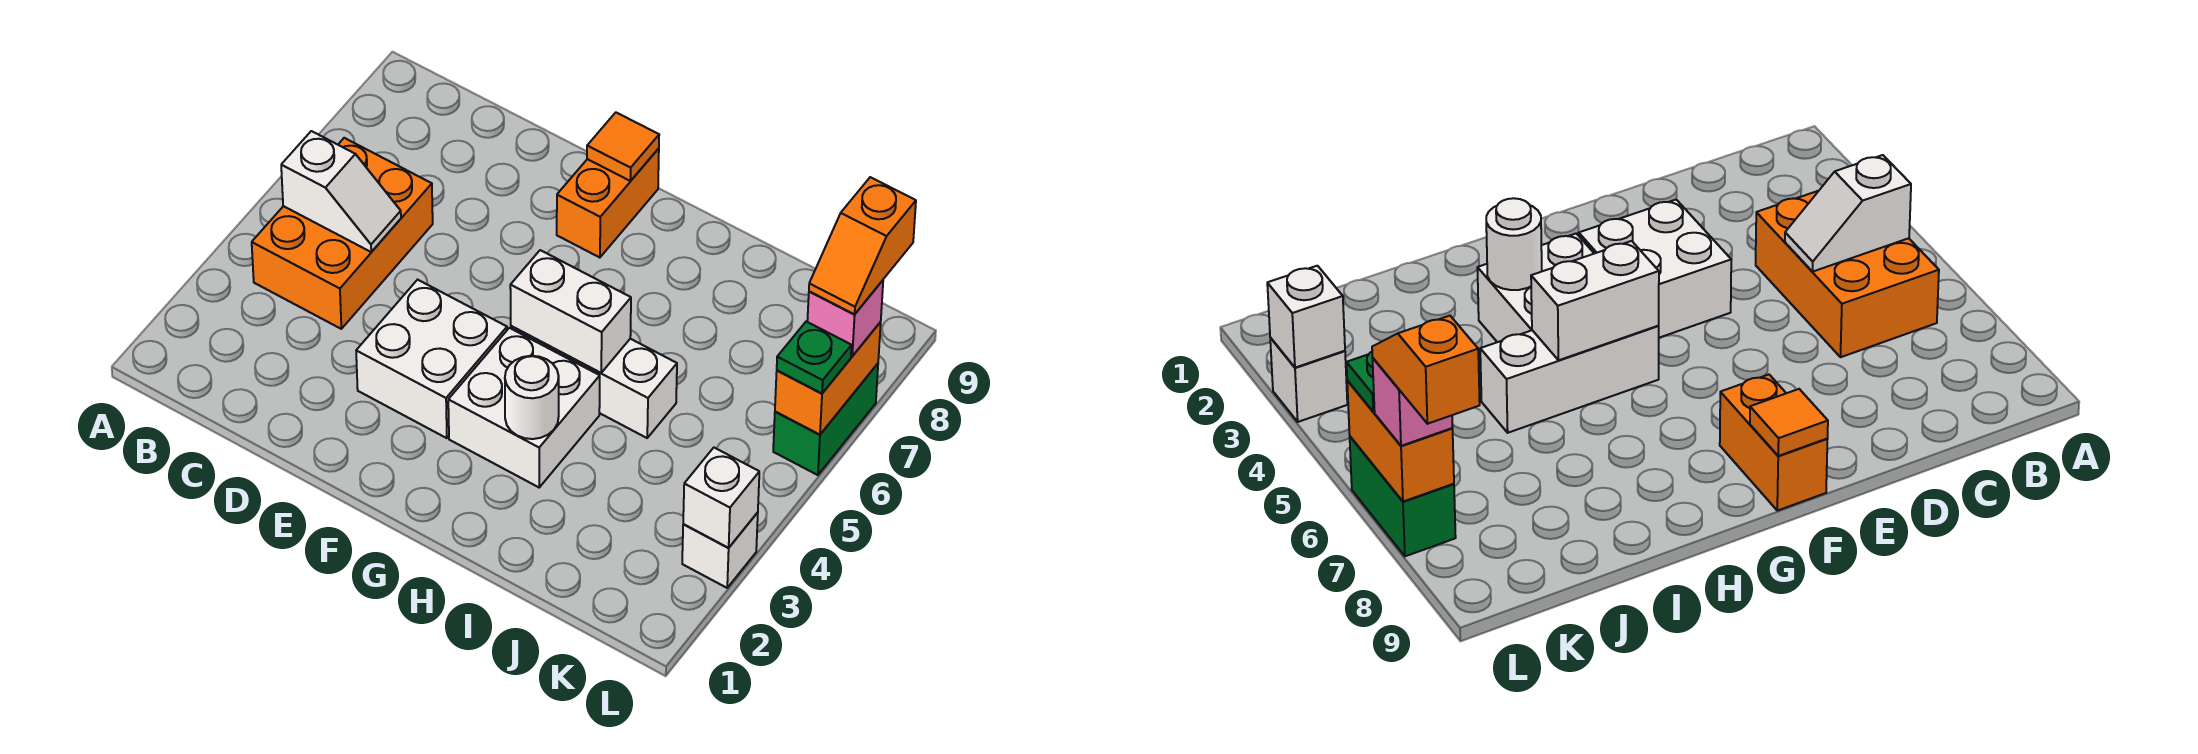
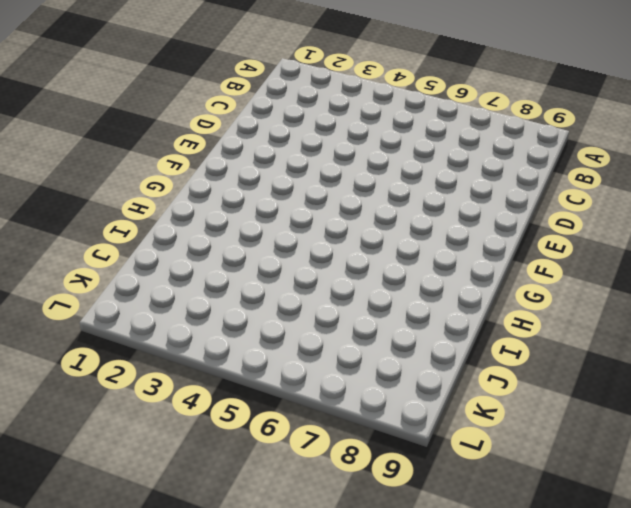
none -> orange 2x3 brick [252,138,433,329]
none -> white 2x2 brick [356,280,507,438]
none -> orange 1x2 brick [557,148,659,258]

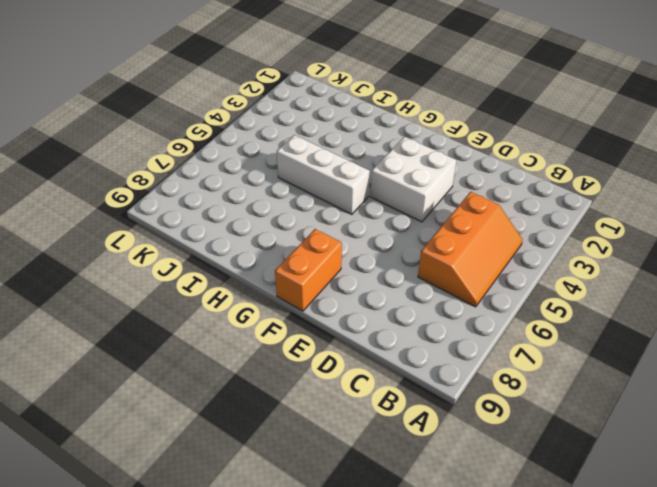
orange 2x3 slope [418,192,523,307] -> orange 2x3 brick [252,138,433,329]
none -> white 2x2 brick [448,328,600,487]
none -> white 1x1 brick [682,512,758,588]
none -> green 1x2 brick [773,364,878,475]

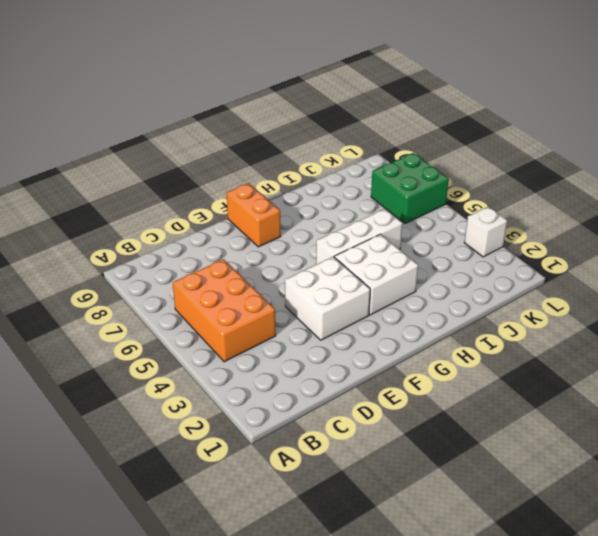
green 2x2 brick [371,153,449,224] -> green 1x2 brick [773,364,878,475]
none -> white 1x2 slope [281,131,401,252]
none -> orange 1x1 tile [587,113,659,181]
none -> white 1x2 brick [510,250,631,373]

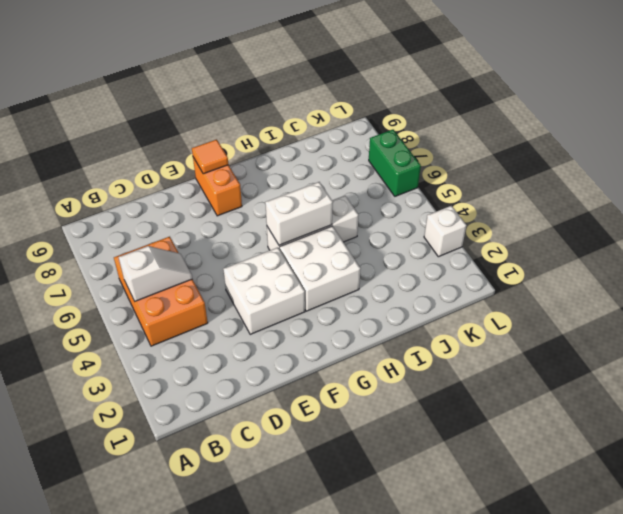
none -> white 1x1 round brick [505,356,559,439]
none -> white 1x1 brick [683,448,759,548]
none -> orange 1x2 brick [775,322,881,435]

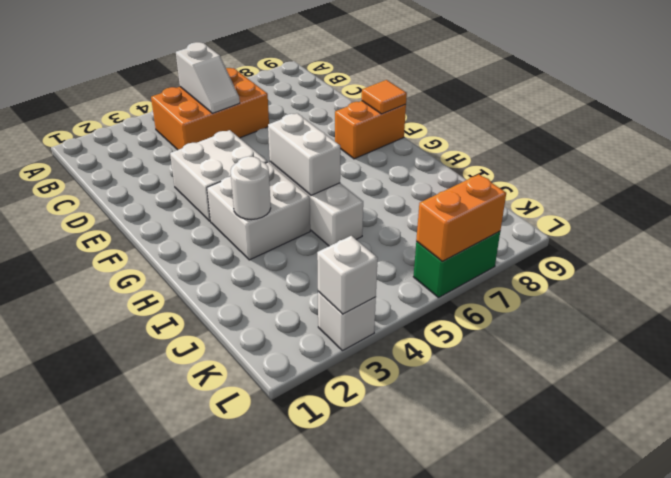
none -> green 1x1 plate [777,322,852,393]
none -> pink 1x1 brick [807,280,883,356]
none -> orange 1x2 slope [809,177,916,315]

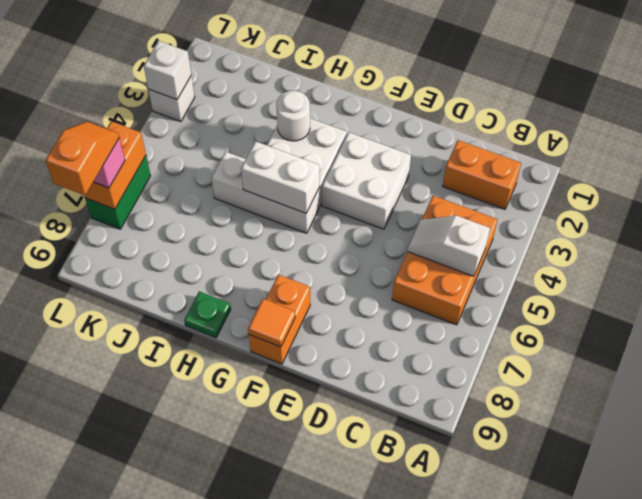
orange 1x2 brick [443,140,521,209] -> none
green 1x1 plate [184,291,231,338] -> green 1x1 plate moved to [777,322,852,393]

